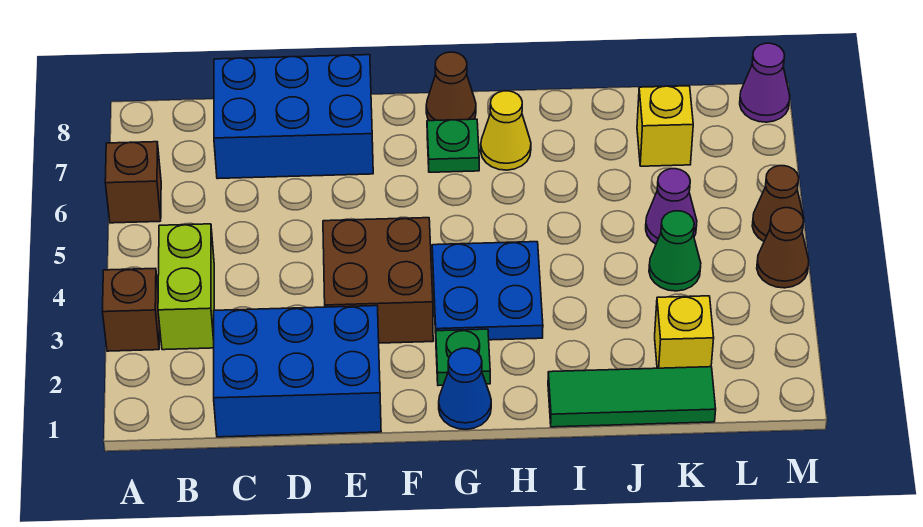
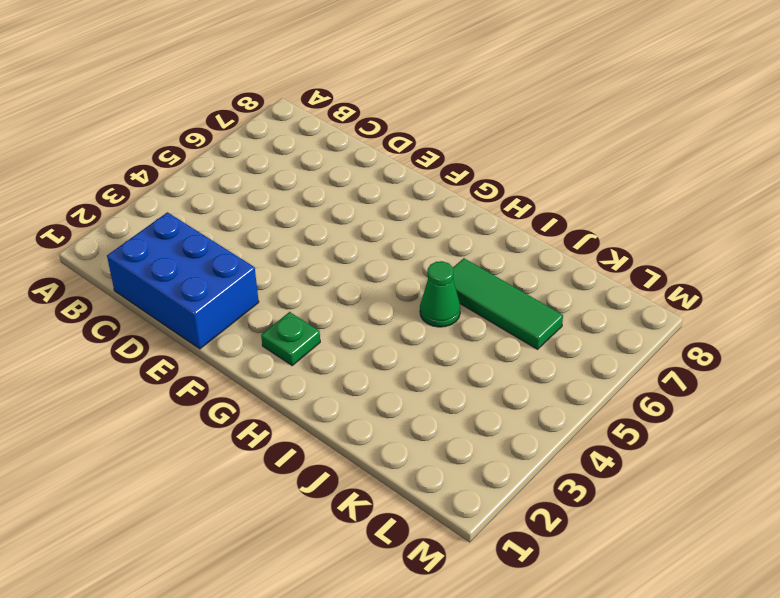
green 1x1 cone [420,261,460,327] -> green 1x1 cone moved to [649,211,701,291]
green 1x3 tile [453,258,563,349] -> green 1x3 tile moved to [548,367,716,427]
none -> brown 1x1 brick [102,268,160,351]
none -> brown 1x1 brick [105,142,161,223]
none -> lime 1x2 brick [158,224,214,350]

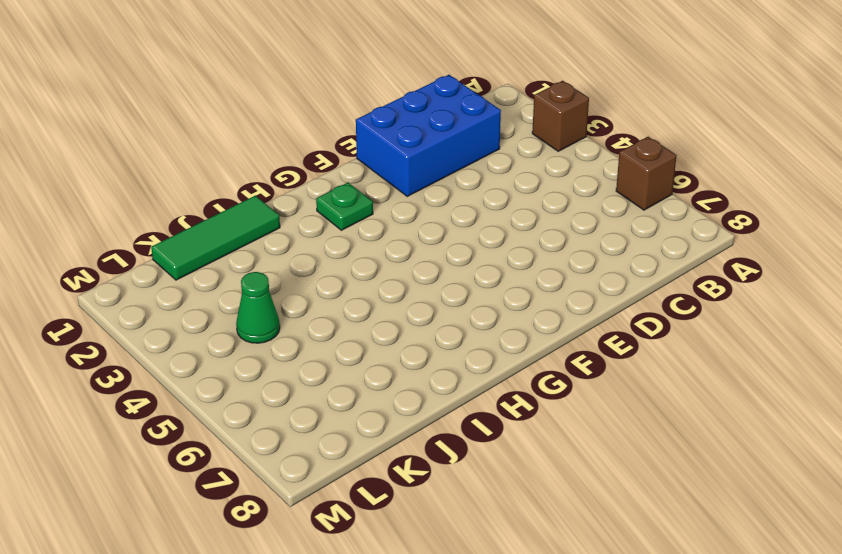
none -> lime 1x2 brick [158,224,214,350]
none -> blue 2x3 brick [214,55,373,179]
none -> brown 2x2 brick [323,218,433,343]

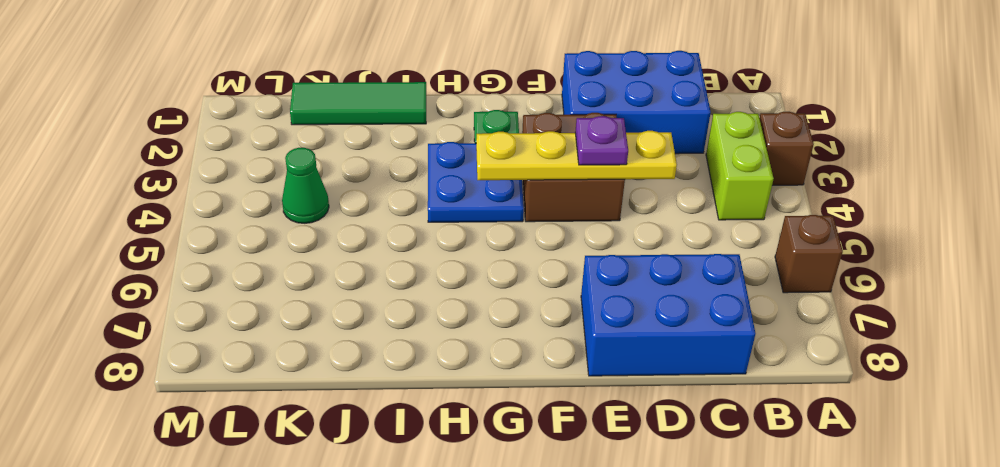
yellow 1x4 plate [476,131,677,180] -> none
purple 1x1 plate [575,116,628,165] -> none
none -> blue 1x1 cone [439,348,491,429]
none -> green 1x1 plate [427,119,479,172]
none -> brown 1x1 cone [426,52,476,121]

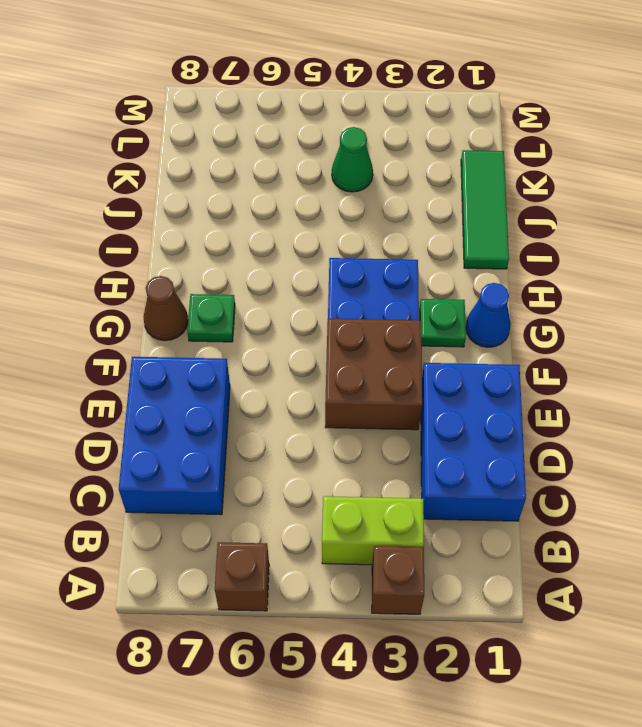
none -> yellow 1x1 cone [481,91,531,170]
none -> yellow 1x1 brick [655,296,714,368]
none -> purple 1x1 cone [646,169,697,244]

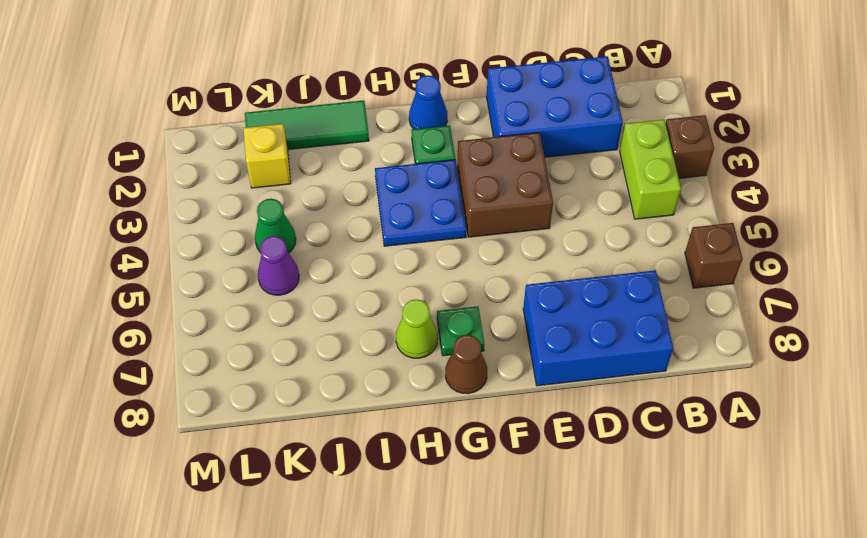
lime 1x1 cone [396,300,438,358] -> yellow 1x1 cone [481,91,531,170]
none -> yellow 1x1 brick [637,86,693,166]
none -> brown 1x1 cone [757,208,809,288]
none -> brown 1x1 cone [752,166,804,241]

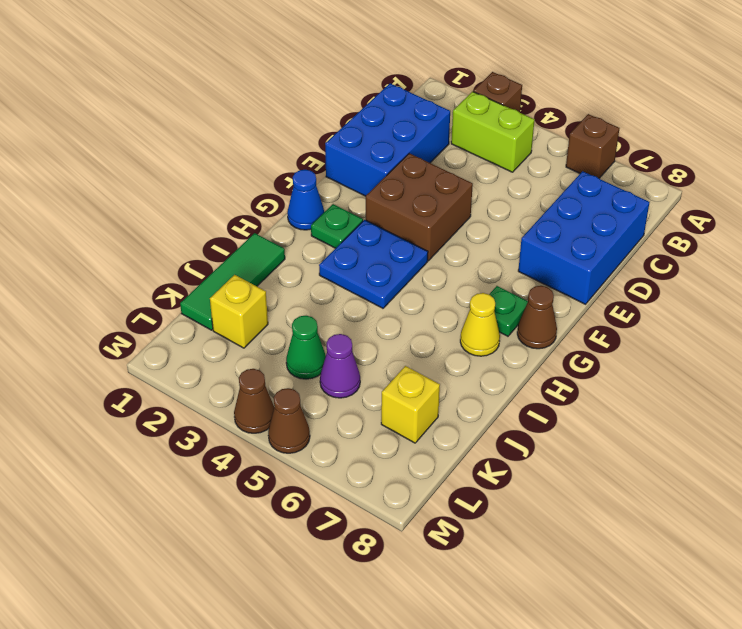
none -> purple 1x1 cone [740,43,790,122]

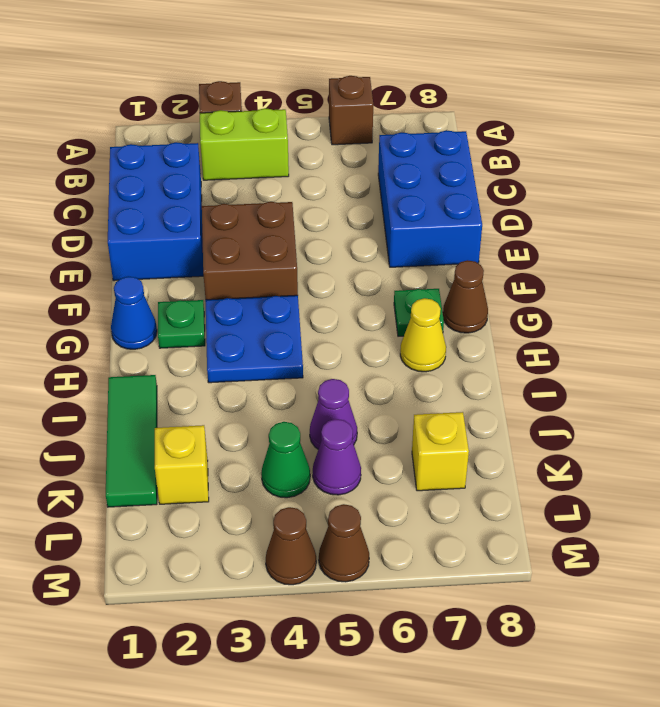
purple 1x1 cone [310,379,357,449] -> purple 1x1 cone moved to [740,43,790,122]

